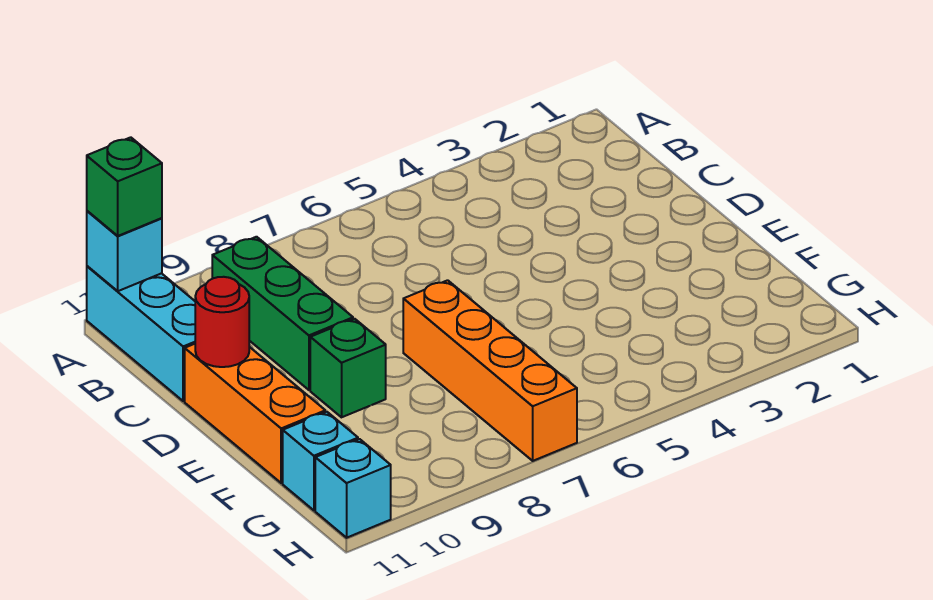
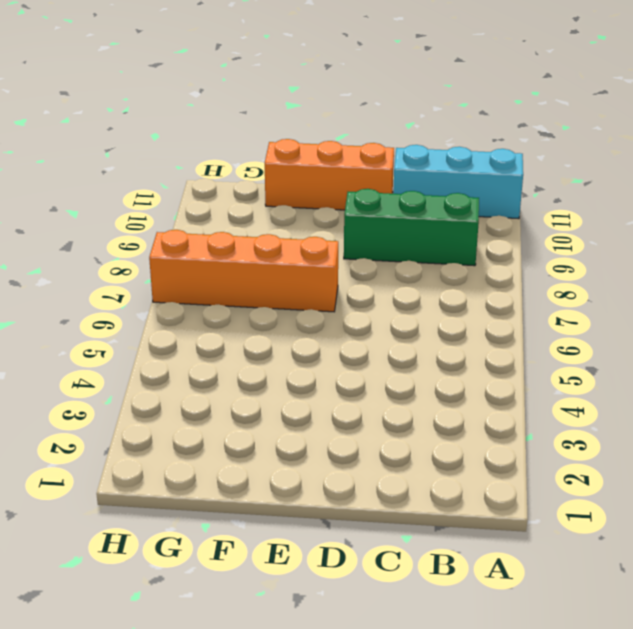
none -> green 1x1 brick [310,319,386,417]
none -> cyan 1x1 brick [283,412,358,510]

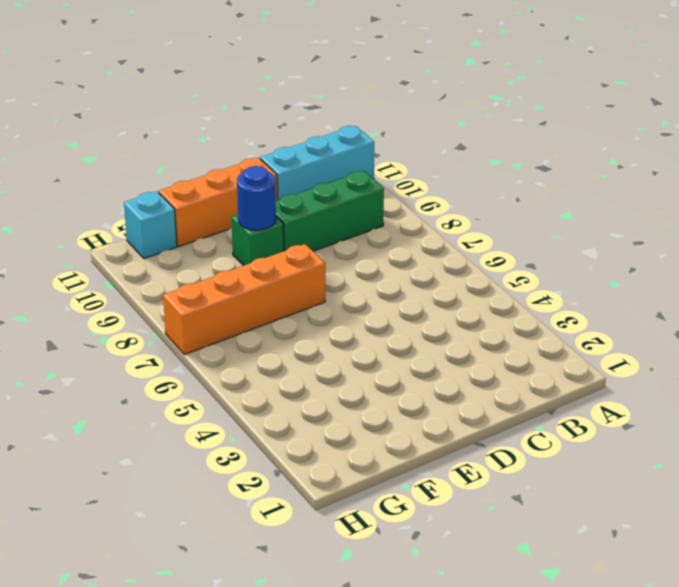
blue 1x1 round brick [237,166,276,230] -> none
none -> cyan 1x1 brick [315,439,391,538]
none -> cyan 1x1 brick [87,211,162,291]

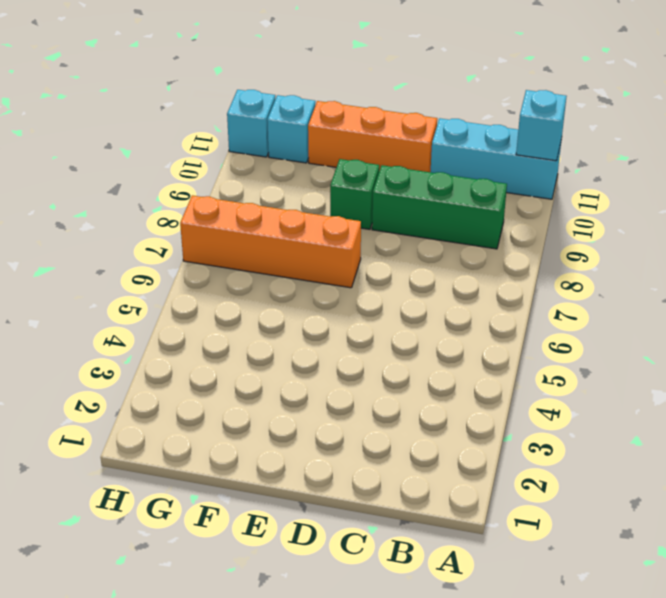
none -> red 1x1 round brick [195,277,249,367]
none -> green 1x1 brick [87,137,162,236]

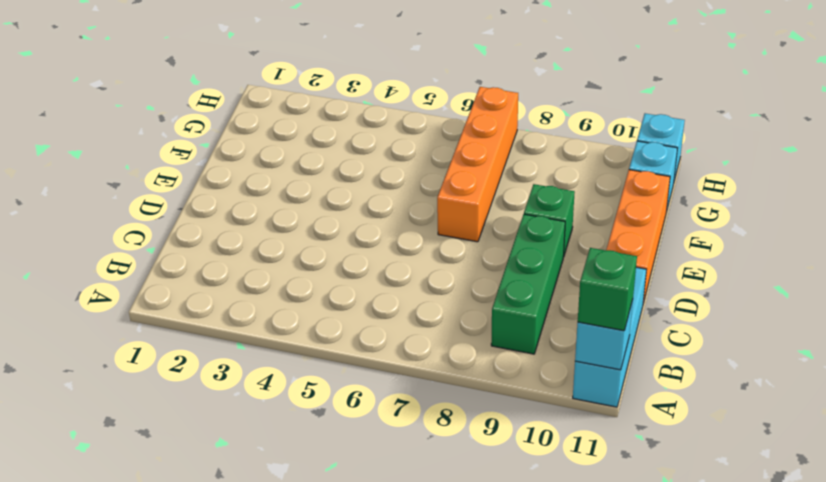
none -> red 1x1 round brick [195,277,249,367]

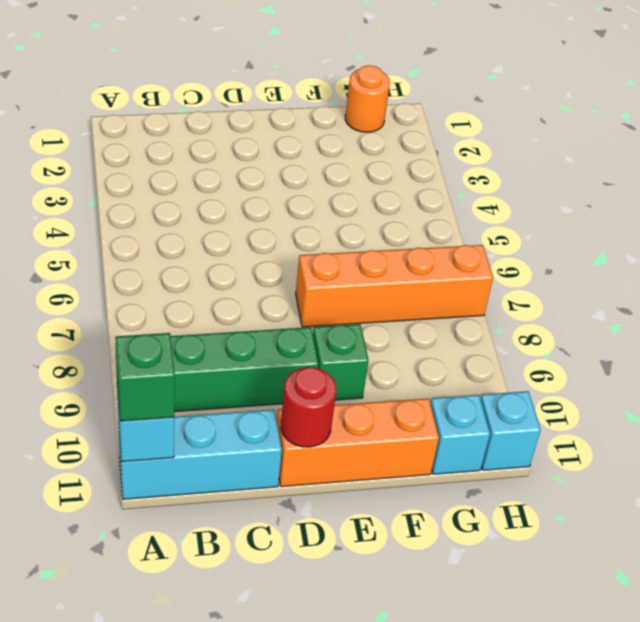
orange 1x1 round brick [345,65,390,132] -> none

